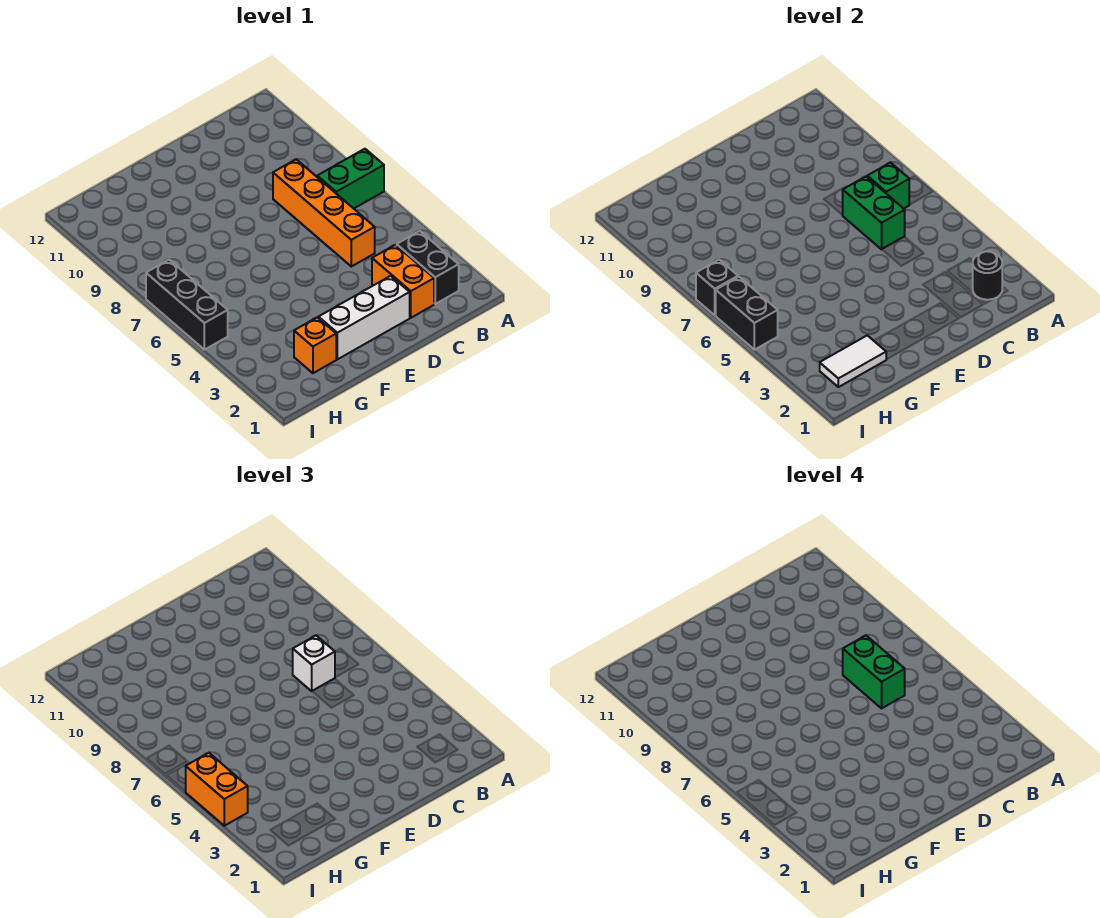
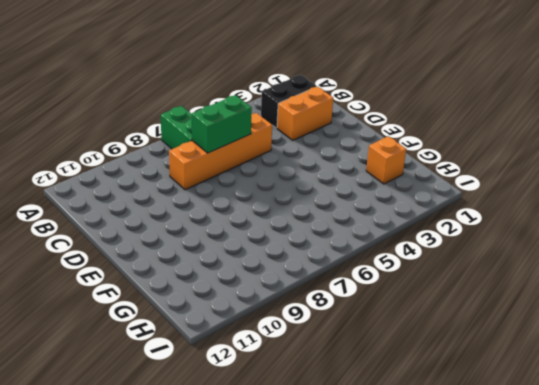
none -> white 1x3 brick [319,276,410,359]
none -> black 1x3 brick [146,260,228,350]
none -> black 1x1 round brick [973,251,1002,300]

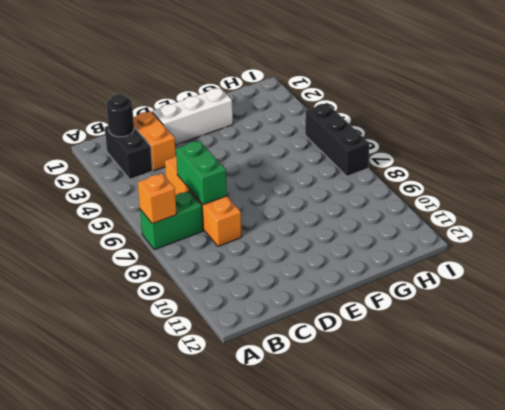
orange 1x1 brick [138,174,177,224] -> orange 1x1 brick moved to [294,317,336,373]
none -> green 1x1 brick [867,162,909,209]
none -> white 1x2 tile [820,335,886,387]
none -> black 1x2 brick [715,277,778,350]

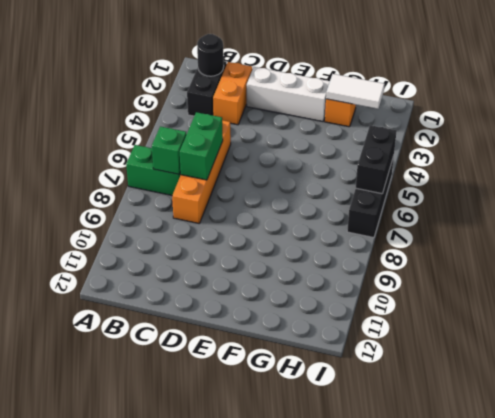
none -> black 1x1 brick [696,260,738,315]
none -> white 1x1 brick [293,635,335,691]
none -> orange 1x2 brick [186,753,248,826]

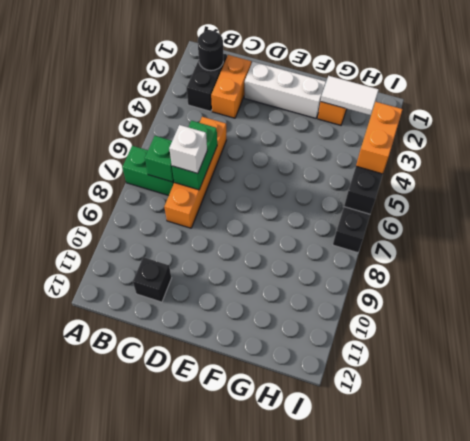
black 1x1 brick [133,257,171,302] -> black 1x1 brick moved to [696,260,738,315]
none -> green 1x2 brick [843,635,905,708]

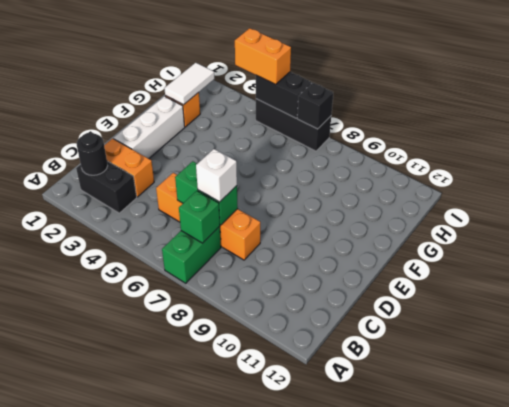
none -> green 1x2 brick [843,635,905,708]

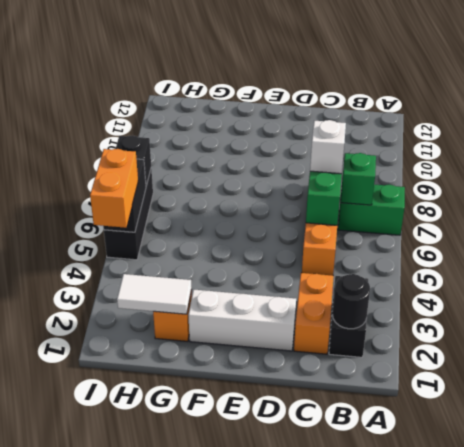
none -> green 1x2 brick [843,635,905,708]

